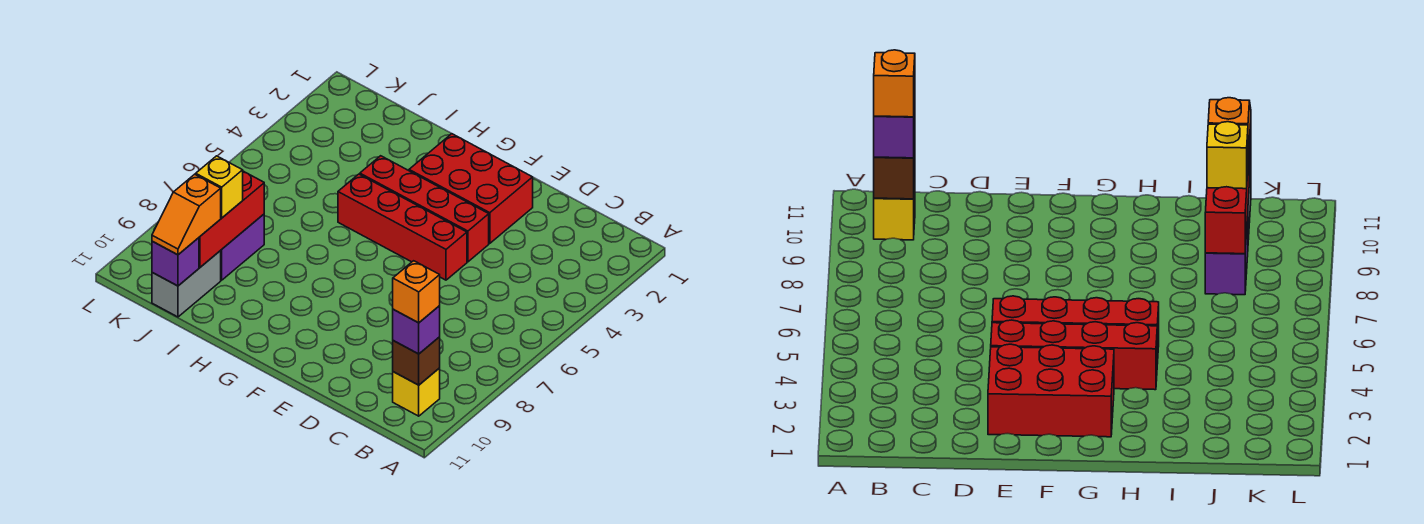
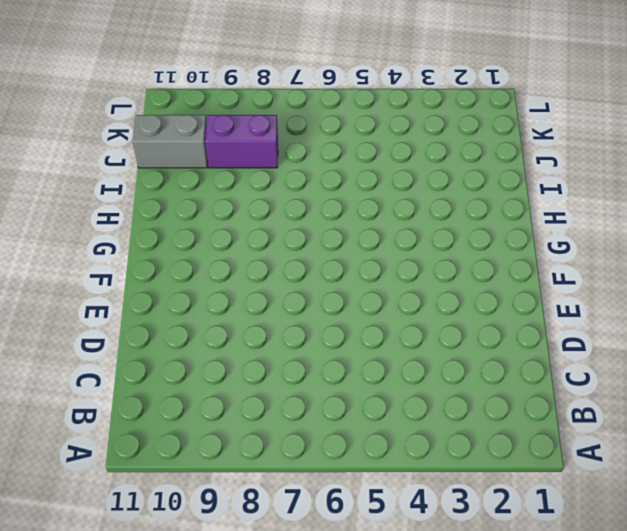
none -> yellow 1x1 brick [393,368,440,416]
none -> red 2x3 brick [409,134,533,243]
none -> red 1x4 brick [360,156,489,262]

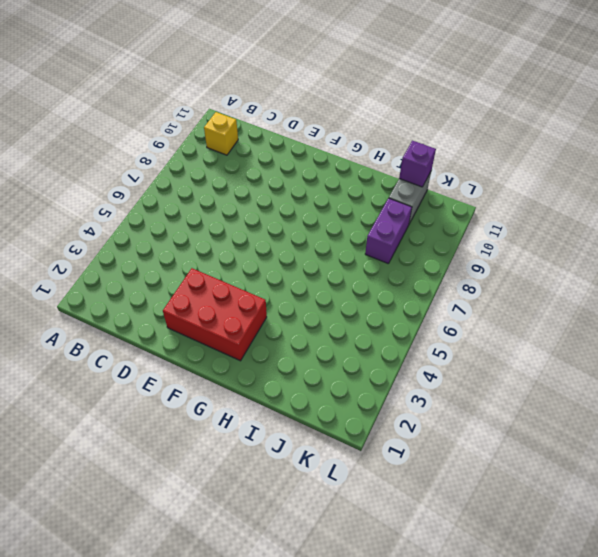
none -> red 1x4 brick [360,156,489,262]
none -> red 1x4 brick [338,174,467,280]
none -> brown 1x1 brick [393,337,440,385]

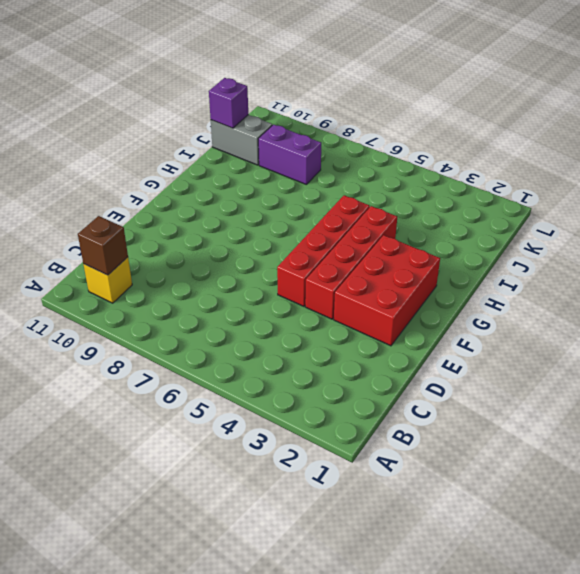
none -> red 1x3 brick [199,171,264,267]
none -> purple 1x1 brick [393,306,440,354]
none -> yellow 1x1 brick [196,156,243,218]

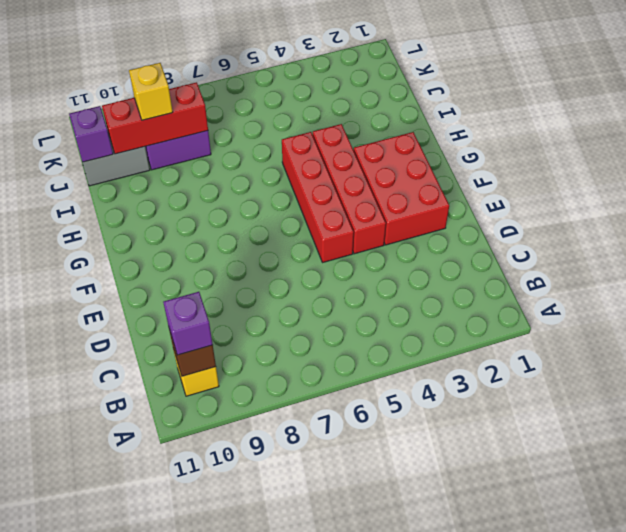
none -> orange 1x2 slope [152,174,221,255]
none -> orange 1x1 brick [393,261,440,323]

